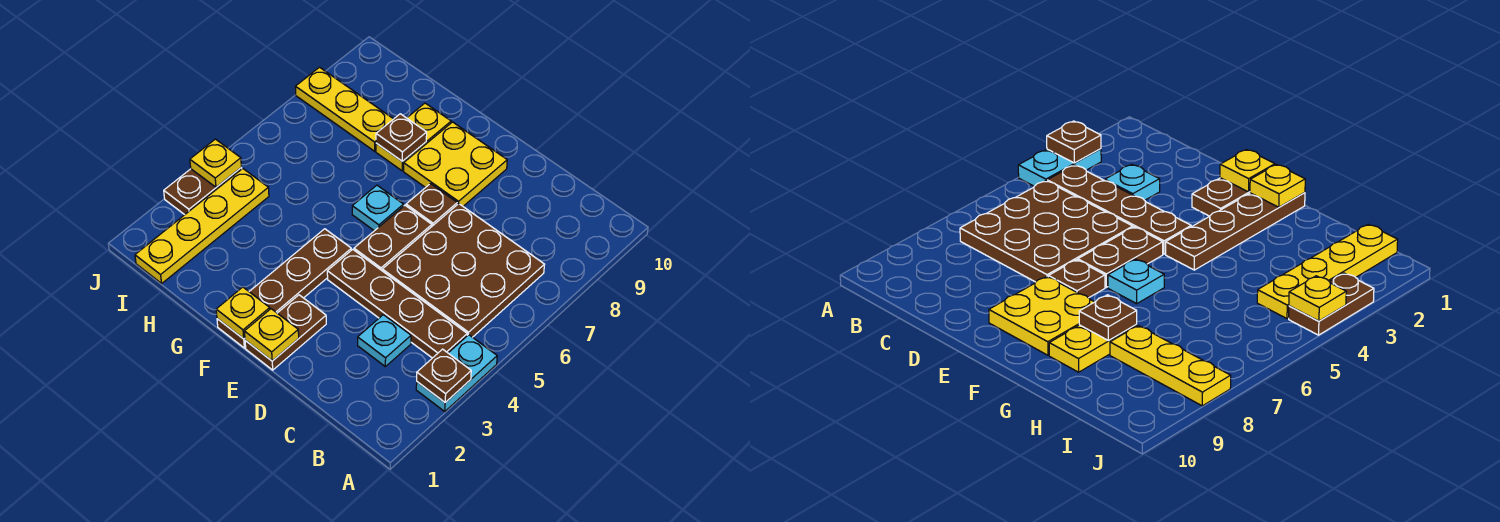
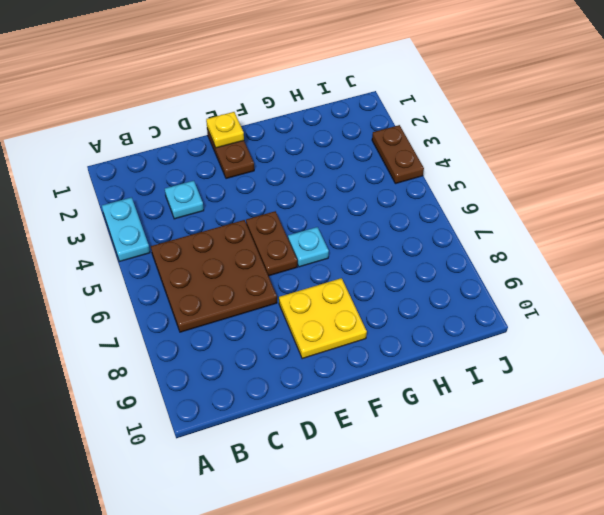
none -> brown 1x4 plate [327,249,467,358]
none -> brown 1x1 plate [406,184,457,226]
none -> brown 1x4 plate [217,229,351,348]

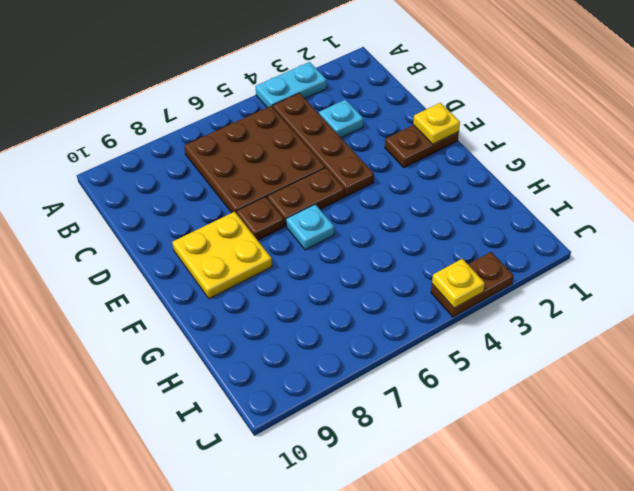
none -> brown 1x4 plate [217,229,351,348]
none -> yellow 1x2 plate [376,103,451,171]
none -> yellow 1x3 plate [295,67,393,151]

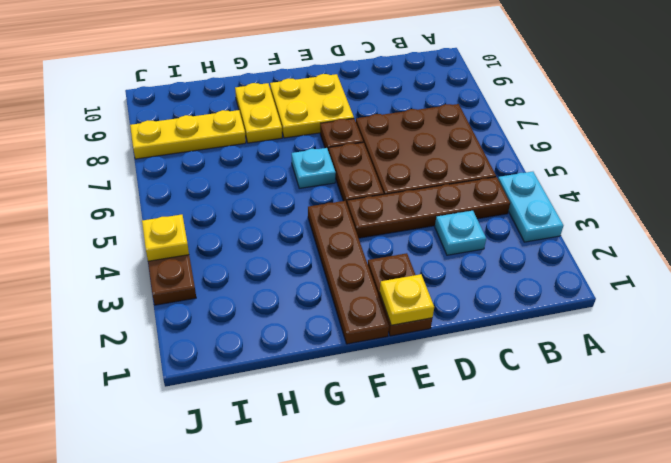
none -> yellow 1x4 plate [135,169,269,283]
none -> brown 1x1 plate [417,349,471,402]
none -> yellow 1x1 plate [216,287,270,339]

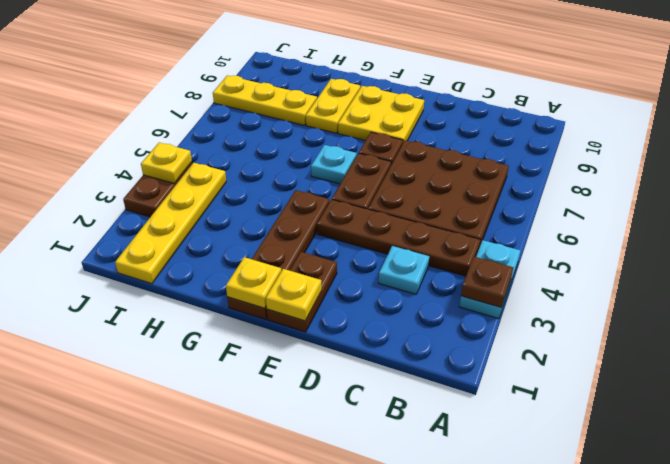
none -> brown 1x1 plate [376,114,427,161]

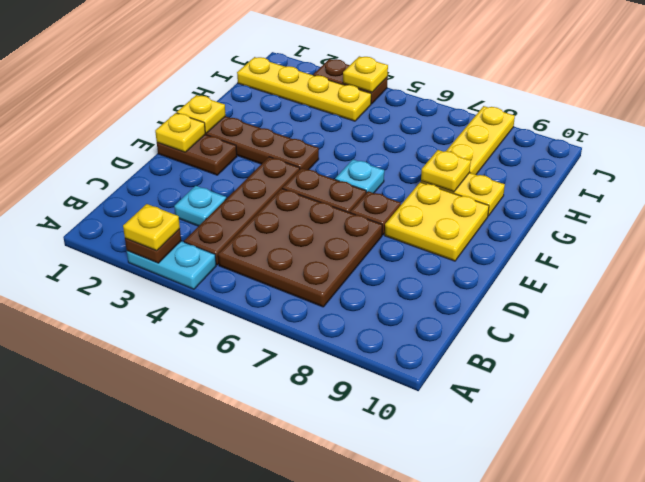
yellow 1x1 plate [123,204,180,251] -> none
yellow 1x1 plate [421,150,471,192] -> brown 1x1 plate [376,114,427,161]

